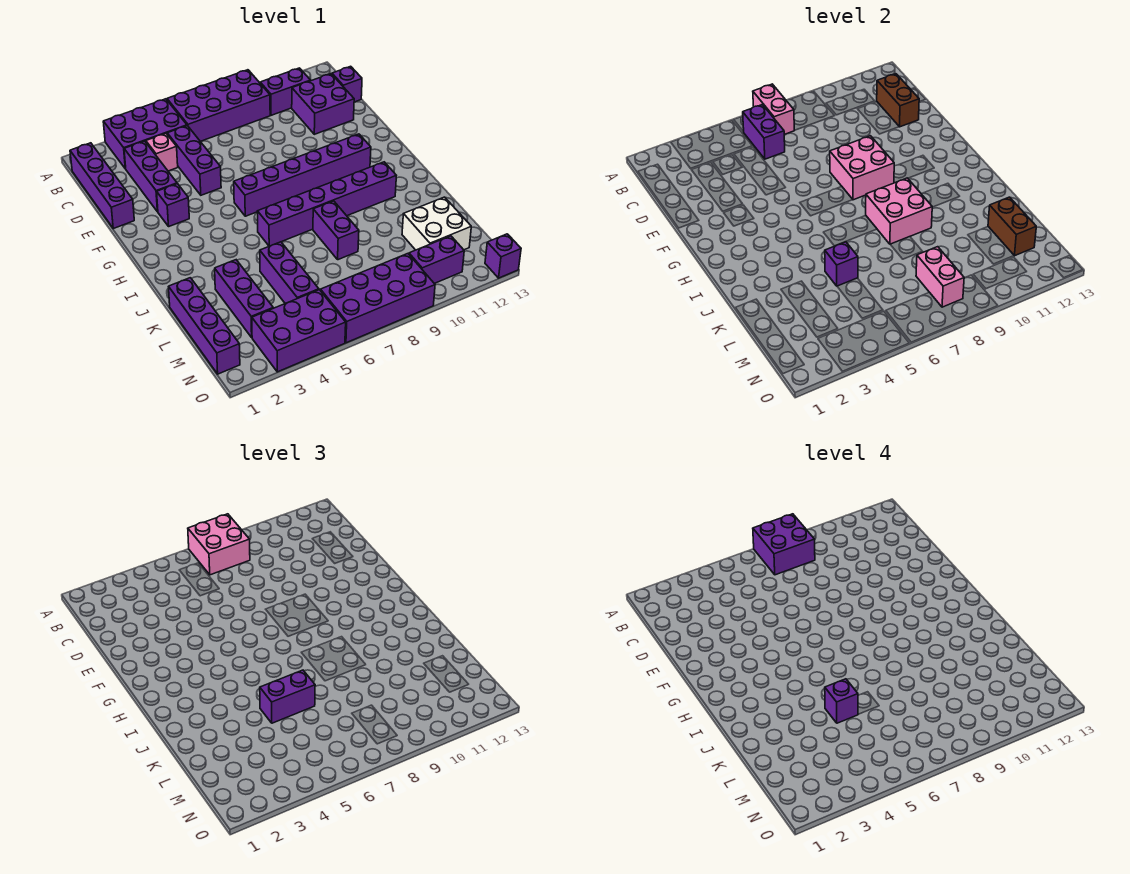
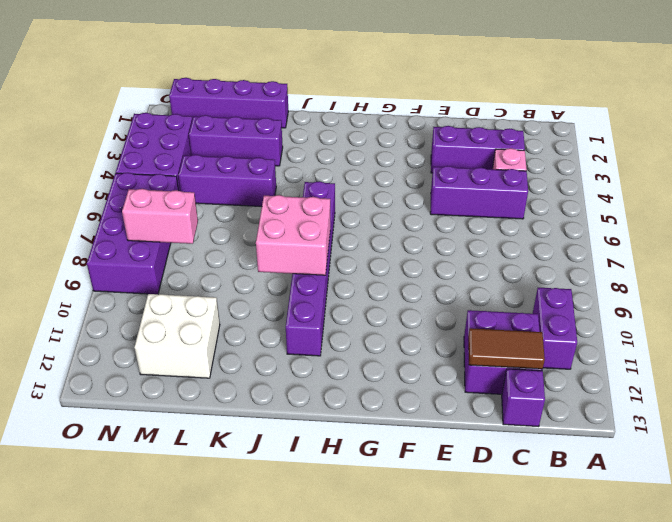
brown 1x2 tile [468,328,545,369] -> brown 1x2 brick [877,74,919,127]
none -> purple 2x3 brick [103,99,187,169]
none -> purple 2x4 brick [167,70,270,141]
none -> purple 1x4 brick [70,143,134,229]
none -> purple 1x1 brick [157,184,189,226]

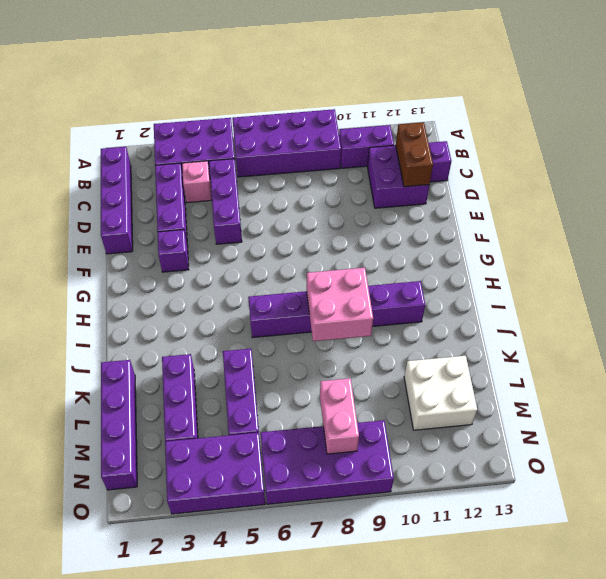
none -> purple 1x6 brick [234,134,371,216]
none -> purple 1x2 brick [313,201,359,260]
none -> purple 1x2 brick [409,236,464,284]
none -> purple 1x1 brick [485,234,521,278]

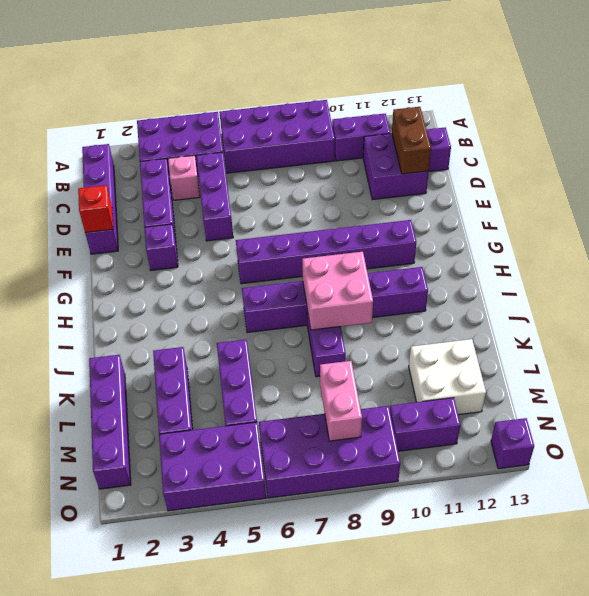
red 1x1 brick [78,185,113,233] -> none
none -> pink 1x2 brick [753,84,794,134]
none -> purple 1x2 brick [743,105,785,159]
none -> pink 2x2 brick [830,136,894,200]
none -> purple 1x1 brick [825,242,858,286]

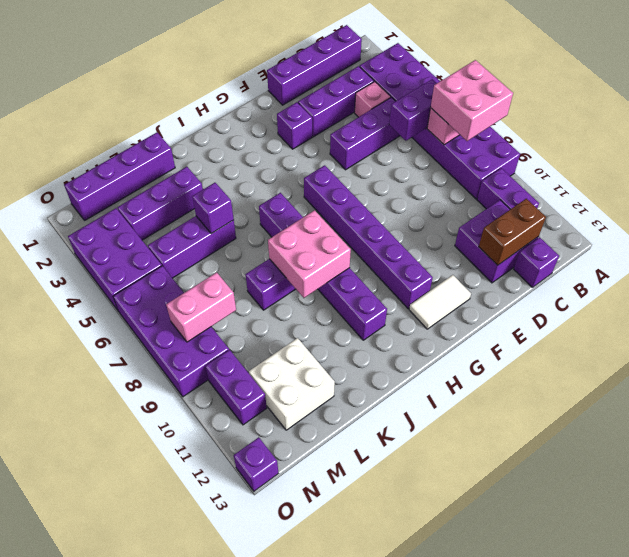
white 1x2 tile [409,275,471,329] -> none
none -> pink 2x2 brick [830,136,894,200]
none -> brown 1x2 brick [988,197,1036,256]
none -> purple 1x2 brick [260,670,315,723]
none -> purple 2x2 brick [753,514,815,575]

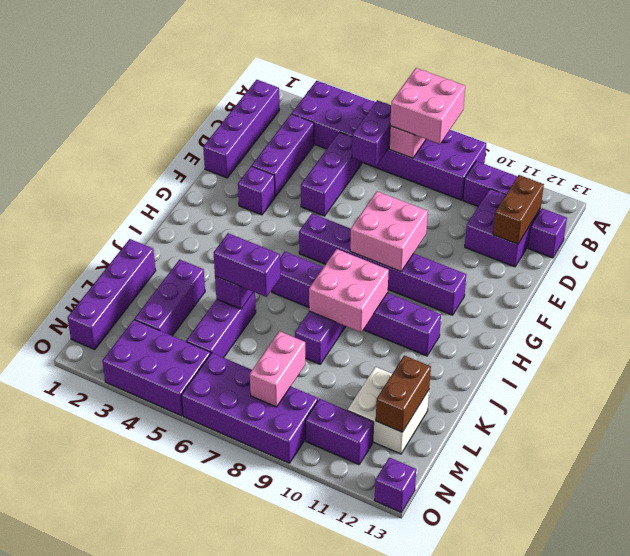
none -> pink 1x1 brick [146,133,178,171]
none -> purple 2x2 brick [753,514,815,575]
none -> purple 1x1 brick [825,679,858,723]

